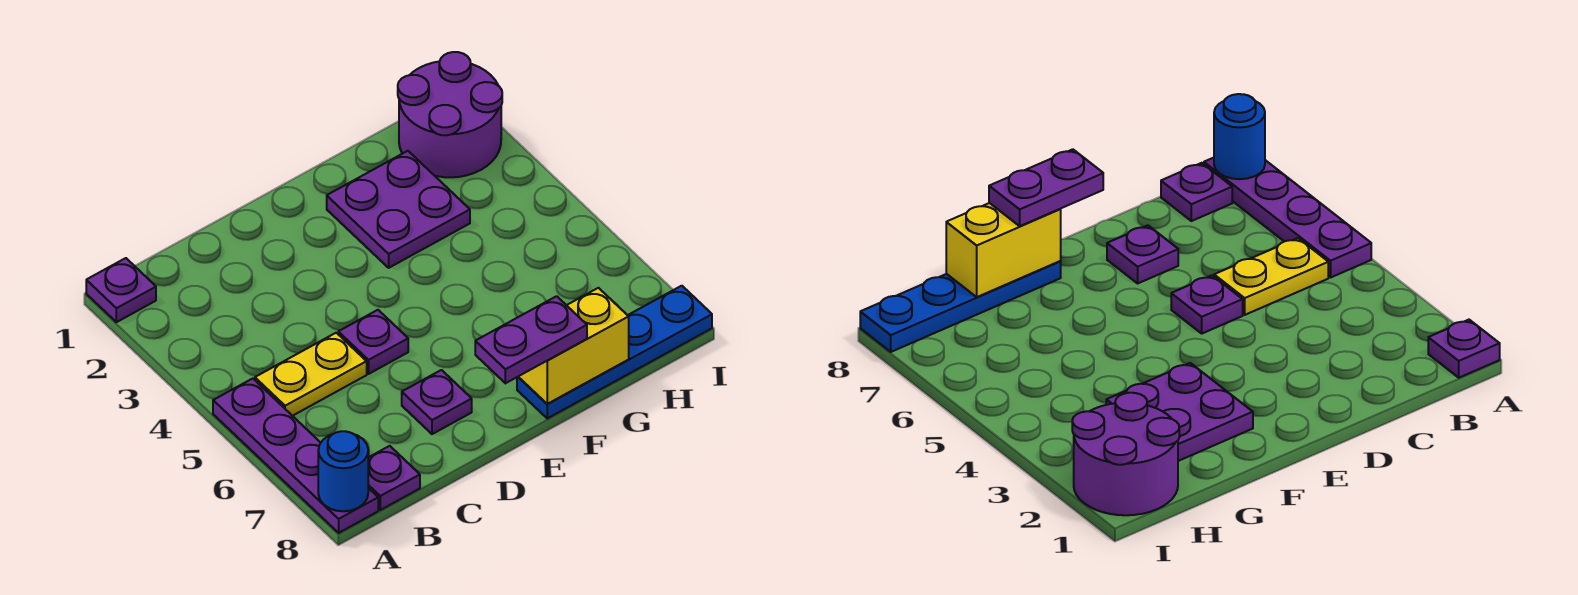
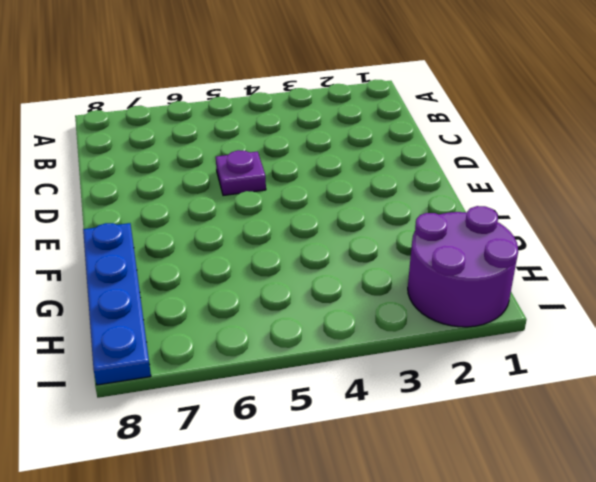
none -> purple 1x1 plate [86,258,156,322]
none -> purple 1x4 plate [213,379,378,533]
none -> yellow 1x2 plate [255,333,367,416]

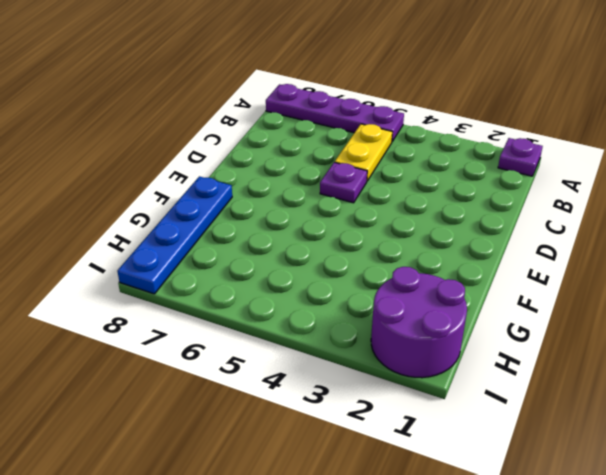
none -> purple 1x1 plate [368,446,420,510]
none -> purple 1x1 plate [402,370,472,434]
none -> purple 2x2 plate [327,151,470,268]

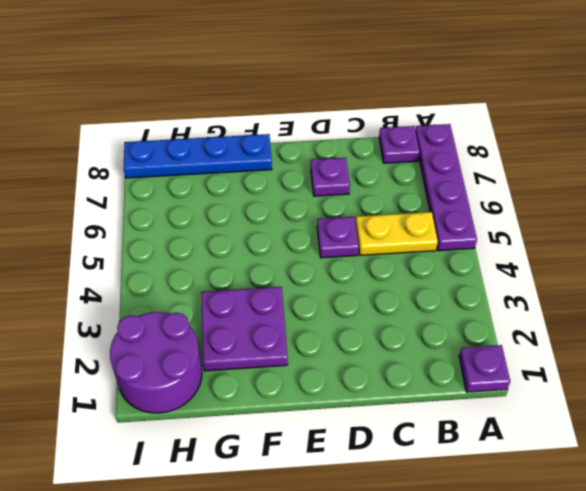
none -> blue 1x1 round brick [318,431,368,511]
none -> yellow 1x2 brick [518,288,629,404]
none -> purple 1x2 plate [475,296,587,383]

